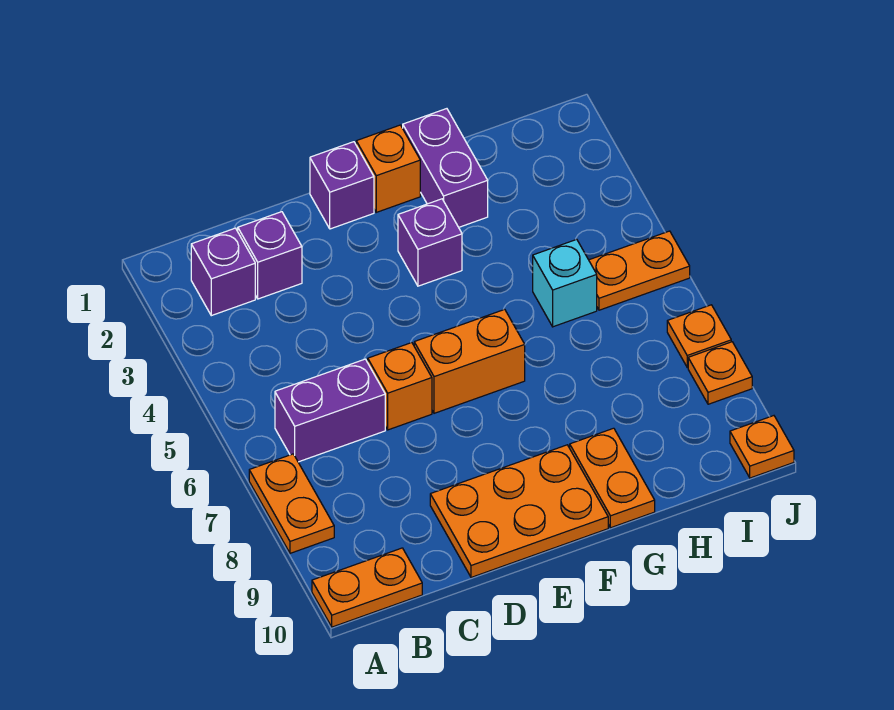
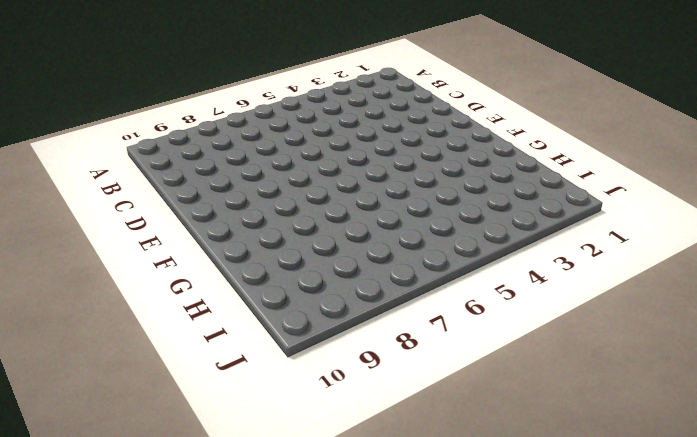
none -> orange 1x2 plate [249,454,334,553]
none -> orange 1x2 plate [312,548,422,627]
none -> purple 1x1 brick [191,228,255,316]

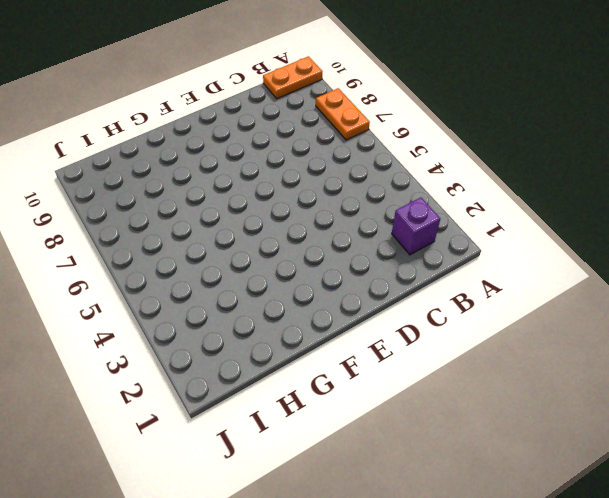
none -> purple 1x2 brick [275,359,385,462]
none -> purple 1x1 brick [238,212,302,299]
none -> orange 1x1 brick [368,343,432,430]

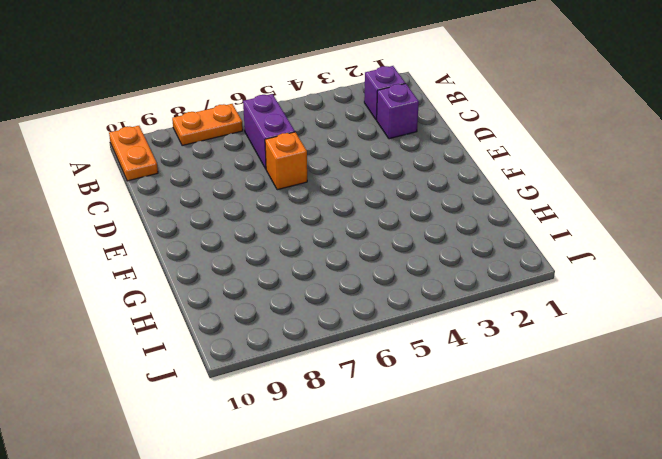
none -> orange 2x3 plate [430,445,608,577]
none -> purple 1x1 brick [310,142,374,229]
none -> orange 1x2 brick [414,309,525,413]

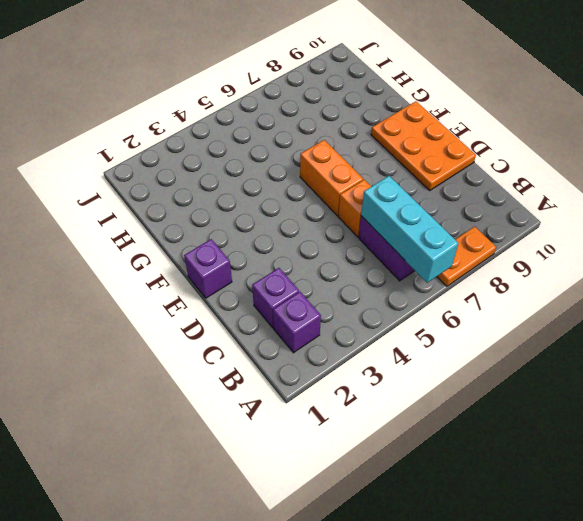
cyan 1x3 brick [361,176,458,283] -> none
none -> orange 1x2 plate [312,548,422,627]
none -> orange 1x1 brick [356,125,420,212]
none -> purple 1x1 brick [398,199,462,286]

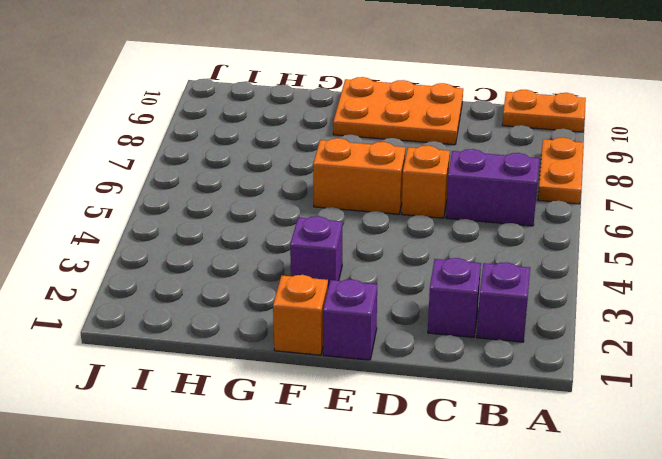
none -> purple 1x2 brick [403,109,488,227]
none -> orange 1x2 plate [570,428,655,528]
none -> cyan 1x1 brick [533,239,597,327]

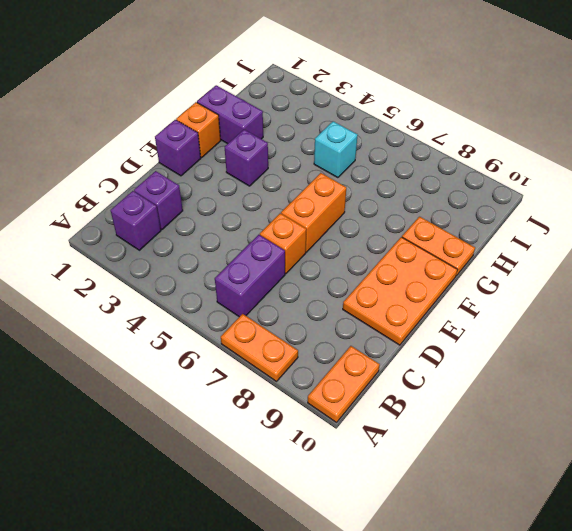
none -> orange 1x2 plate [589,231,690,310]
none -> orange 1x1 plate [667,305,731,367]
none -> orange 1x1 plate [688,342,752,404]

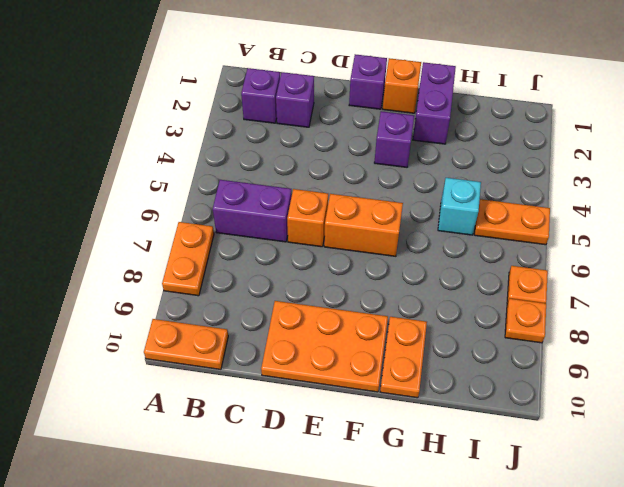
none -> orange 1x1 plate [730,416,794,478]

